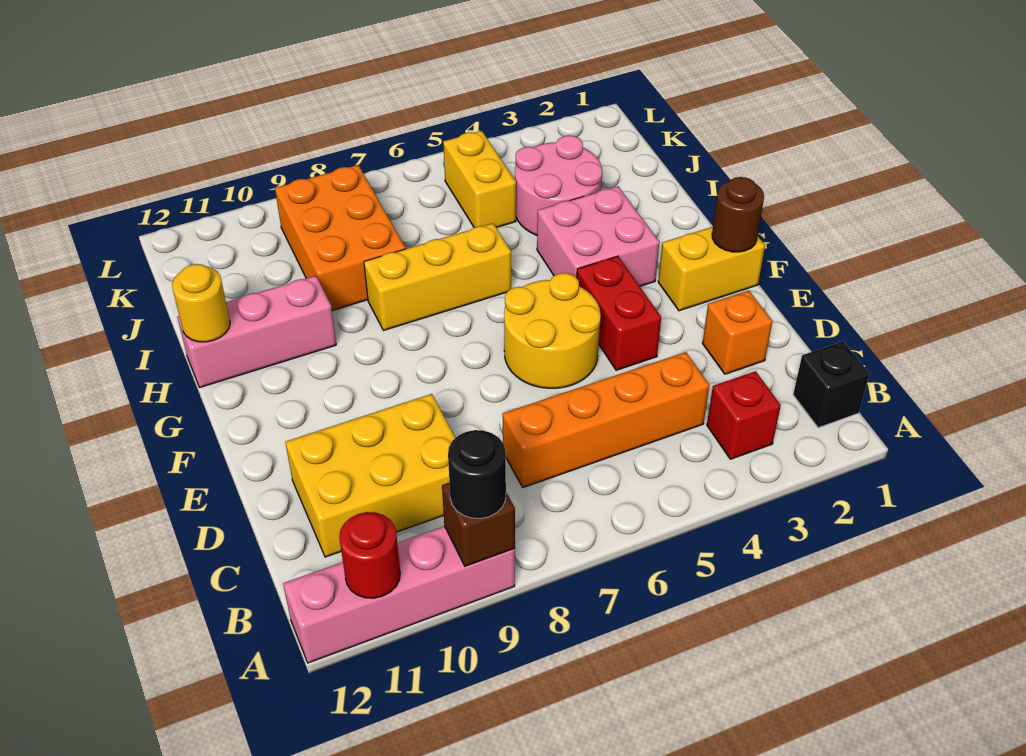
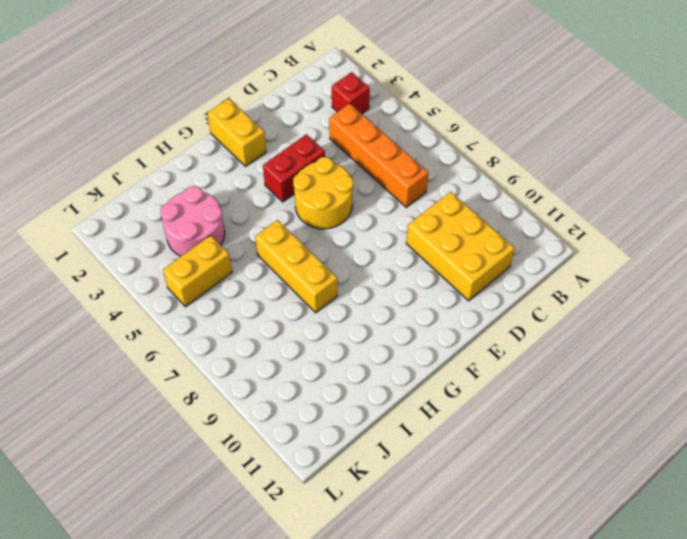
none -> pink 1x4 brick [283,526,515,663]
none -> black 1x1 brick [793,341,870,428]
none -> orange 1x1 brick [703,291,773,374]

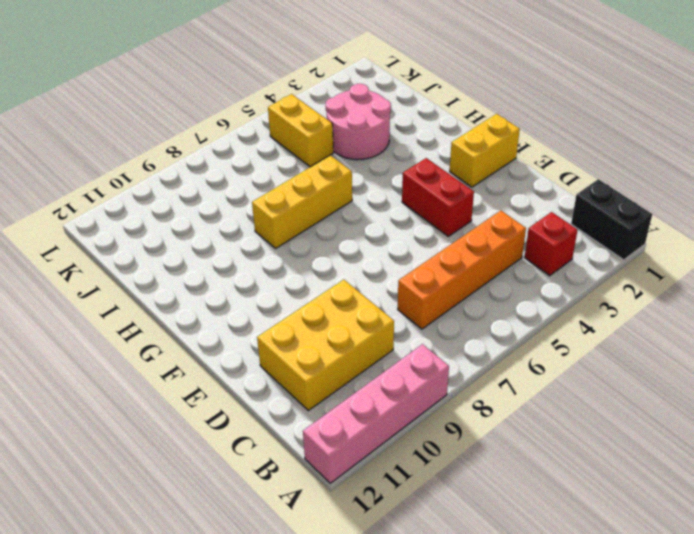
black 1x2 brick [571,179,652,260] -> black 1x1 brick [793,341,870,428]
none -> orange 1x1 brick [703,291,773,374]
none -> yellow 2x2 round brick [504,273,601,388]
none -> pink 2x2 brick [537,186,659,286]

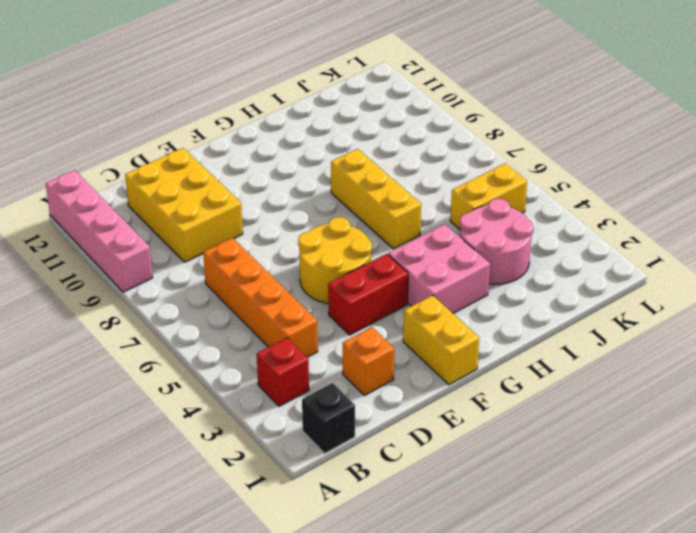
none -> pink 1x3 brick [177,276,336,387]
none -> orange 2x3 brick [275,165,406,311]
none -> brown 1x1 brick [442,483,515,566]

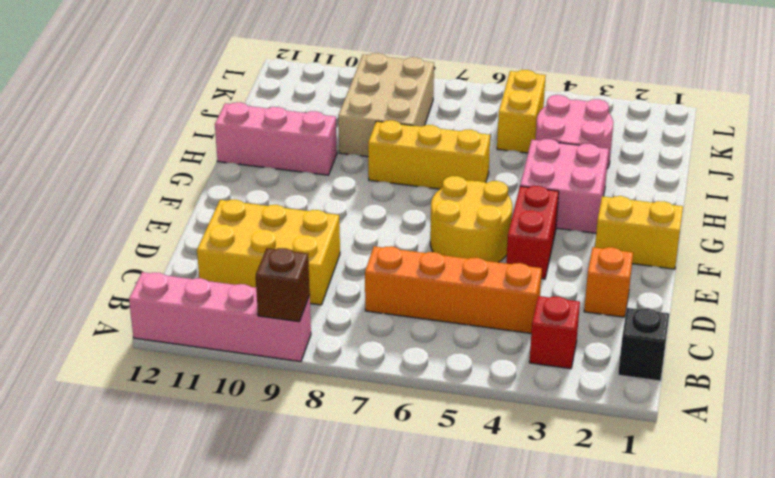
tan 2x3 brick [338,53,434,157] -> orange 2x3 brick [275,165,406,311]
none -> red 1x1 round brick [339,512,400,598]
none -> brown 1x1 round brick [712,177,764,252]
none -> yellow 1x1 round brick [172,264,230,342]

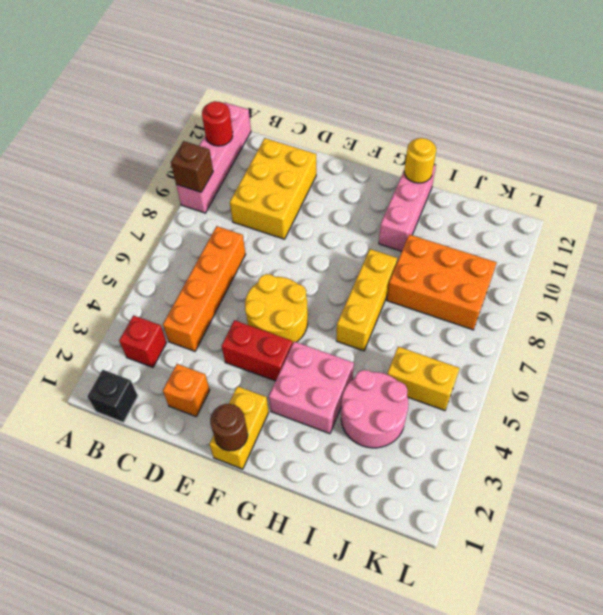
none -> black 1x1 round brick [448,430,506,518]

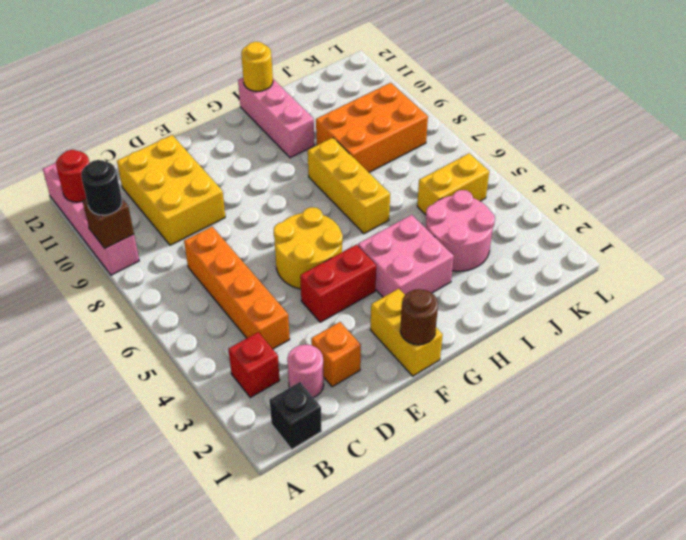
pink 1x1 round brick [287,345,324,398] -> none

